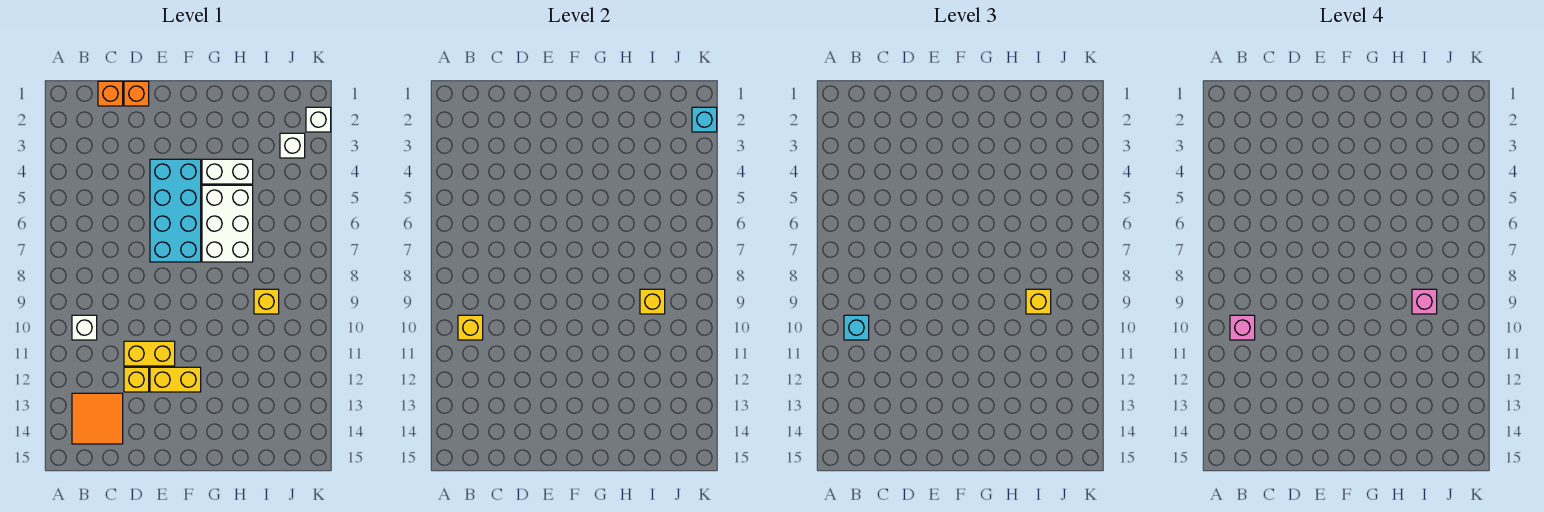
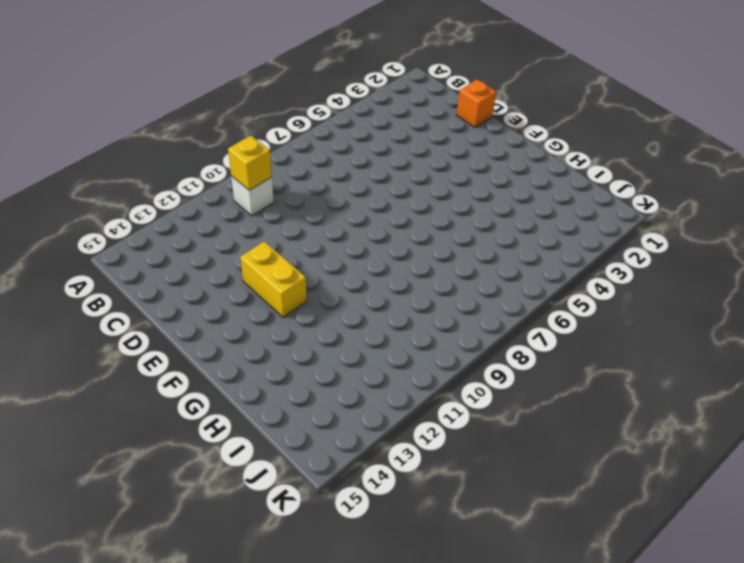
none -> orange 2x2 tile [72,393,123,444]
none -> orange 1x1 brick [98,81,123,106]
none -> yellow 1x2 brick [124,341,175,366]

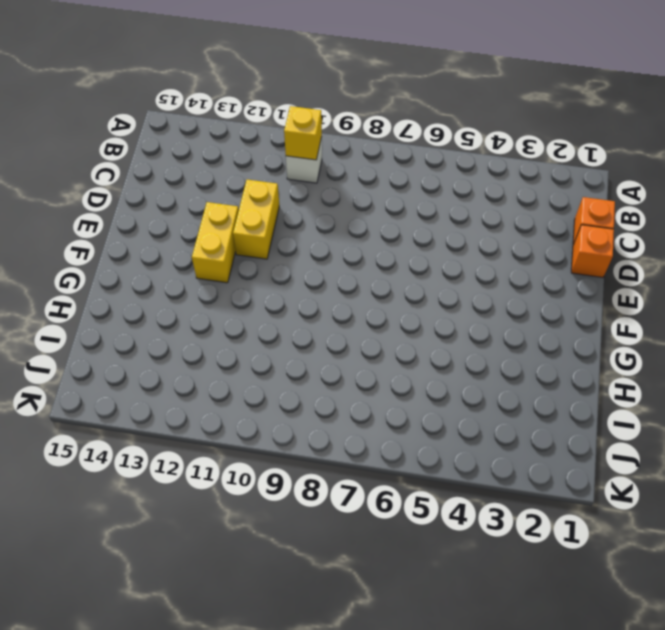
none -> orange 2x2 tile [72,393,123,444]
none -> yellow 1x1 brick [124,367,149,392]
none -> cyan 2x4 brick [150,159,201,262]

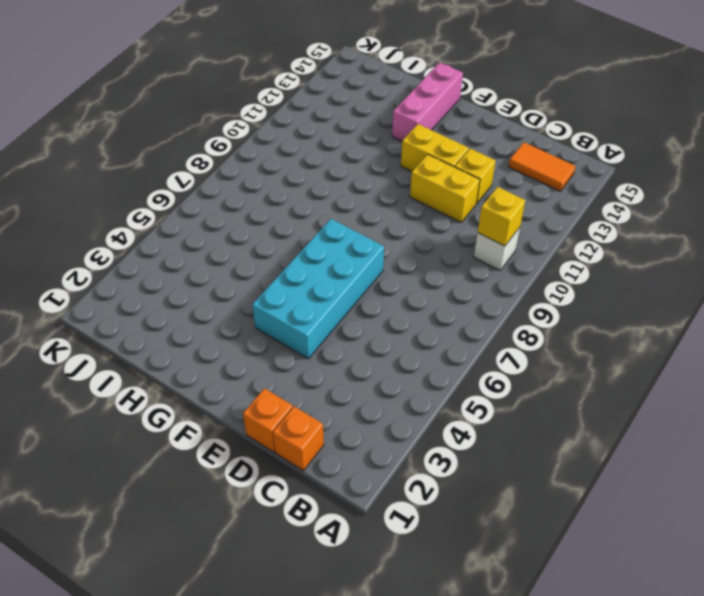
orange 1x2 tile [509,142,576,191] -> orange 2x2 tile [72,393,123,444]
pink 1x3 brick [392,62,463,141] -> none
none -> white 1x2 brick [202,159,253,184]
none -> white 2x3 brick [202,185,253,262]
none -> yellow 1x1 brick [254,289,279,314]

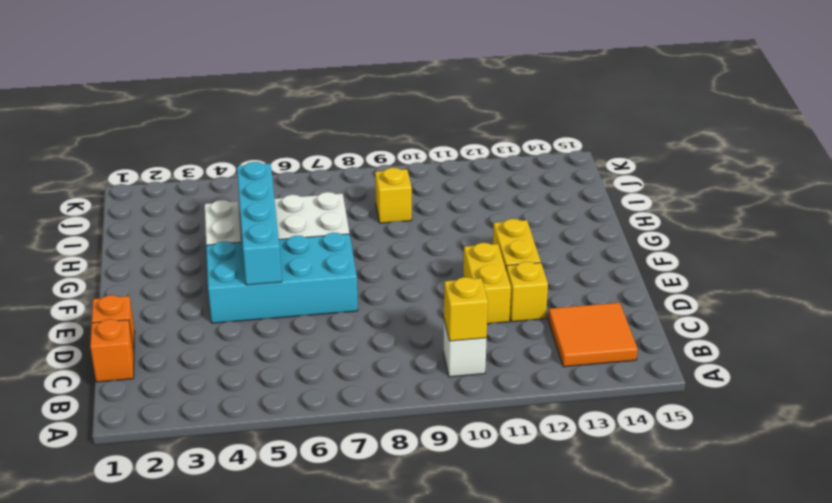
cyan 1x4 brick [237,162,282,285] -> none
none -> white 1x1 brick [280,133,305,158]
none -> white 1x1 brick [306,107,331,132]
none -> yellow 1x1 brick [640,289,665,314]

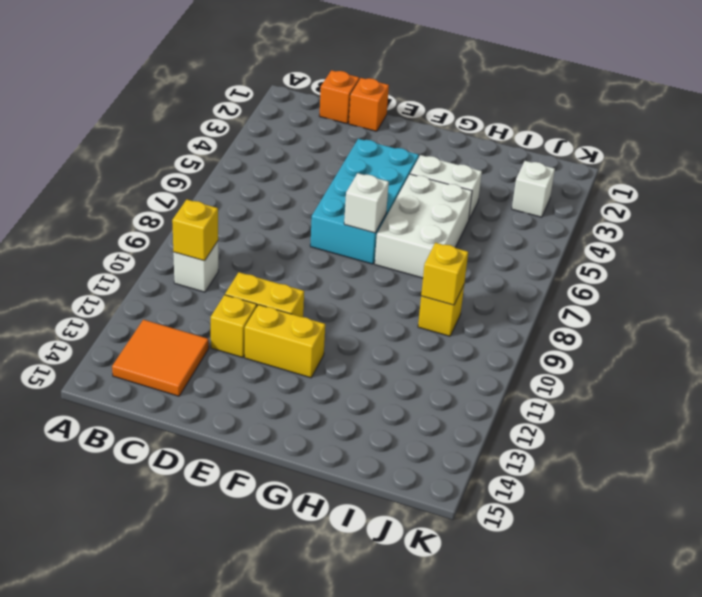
white 1x1 brick [344,173,389,233] -> white 1x1 brick moved to [306,107,331,132]
none -> cyan 1x1 brick [692,107,717,132]
none -> cyan 1x1 brick [844,315,869,340]
none -> yellow 1x1 brick [1026,289,1051,314]

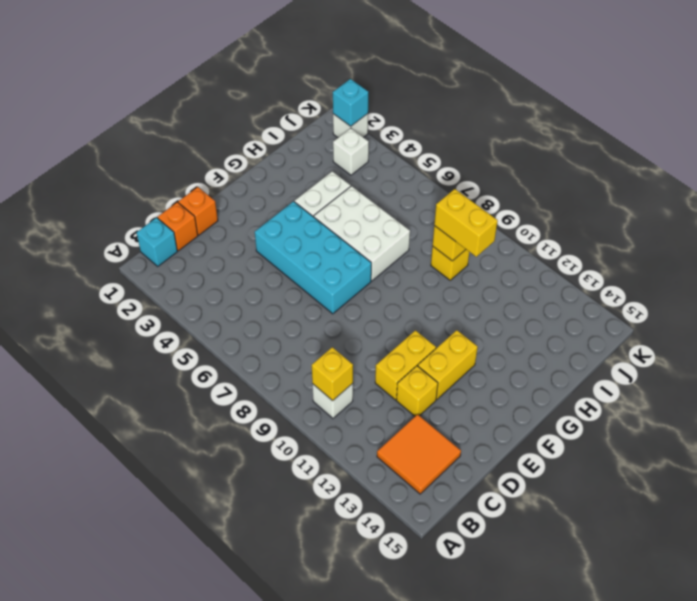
cyan 1x1 brick [137,218,177,266] -> cyan 1x1 brick moved to [844,315,869,340]
yellow 1x2 brick [434,189,498,257] -> yellow 1x1 brick [1026,289,1051,314]
none -> pink 1x1 brick [1230,315,1255,340]
none -> pink 1x1 brick [1412,289,1437,314]

